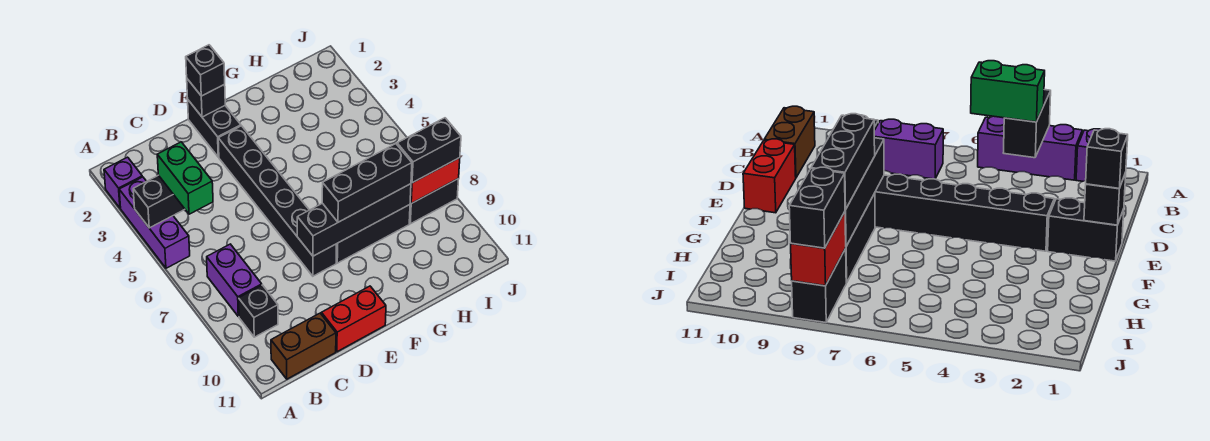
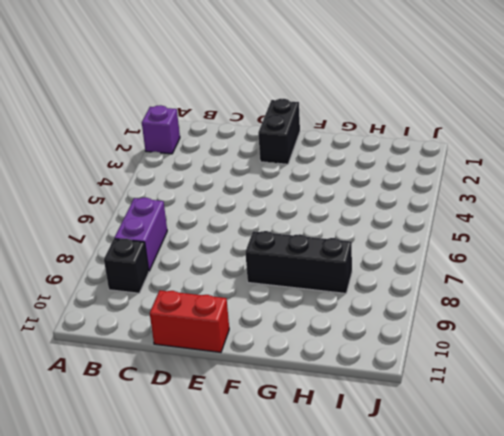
none -> purple 1x3 brick [119,177,190,268]
none -> brown 1x2 brick [271,313,336,379]
none -> black 1x6 brick [218,126,337,276]

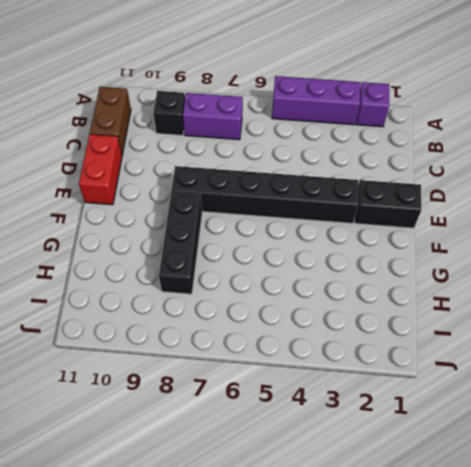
none -> black 1x2 brick [409,178,459,224]
none -> black 1x2 brick [133,175,185,228]
none -> black 1x1 brick [187,79,225,117]

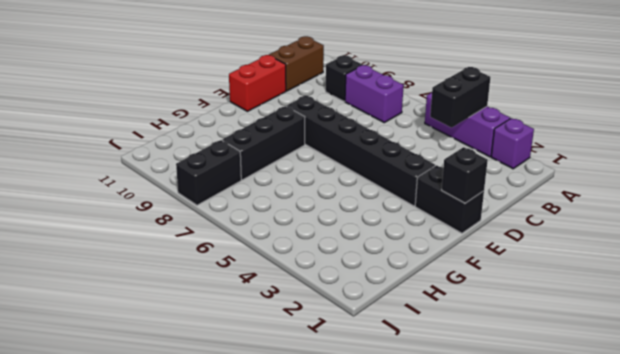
none -> black 1x4 brick [297,184,411,256]
none -> red 1x2 brick [410,158,460,203]
none -> green 1x2 brick [157,142,213,214]

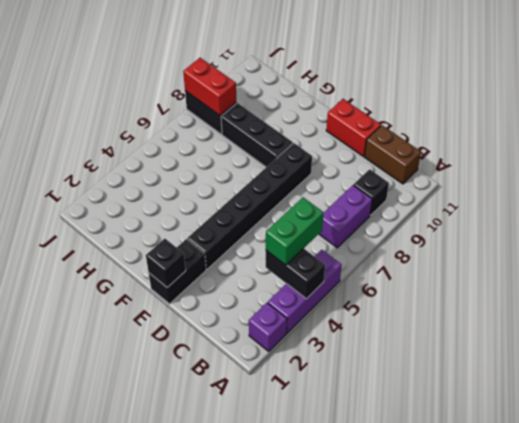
none -> black 1x4 brick [297,184,411,256]
none -> black 1x1 brick [186,45,225,96]
none -> black 1x3 brick [322,144,412,222]

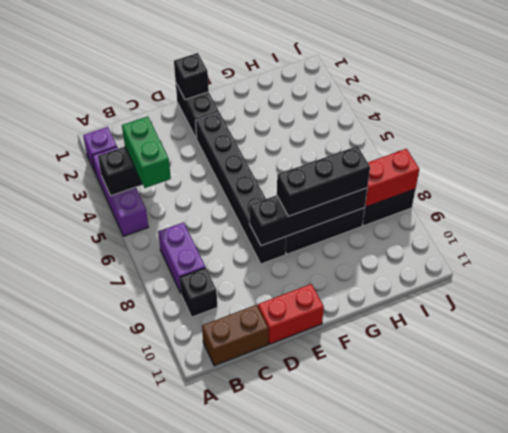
none -> black 1x1 brick [186,45,225,96]
none -> black 1x2 brick [397,118,461,183]

